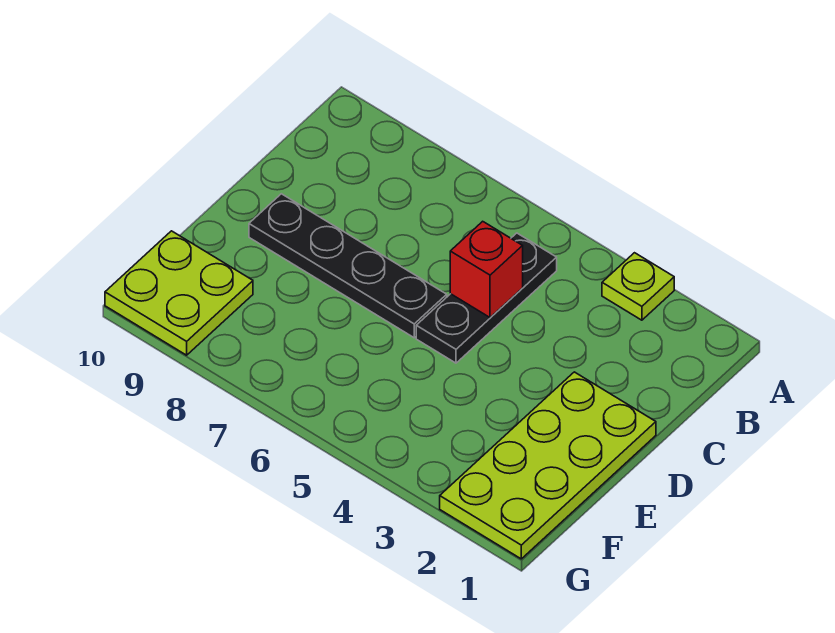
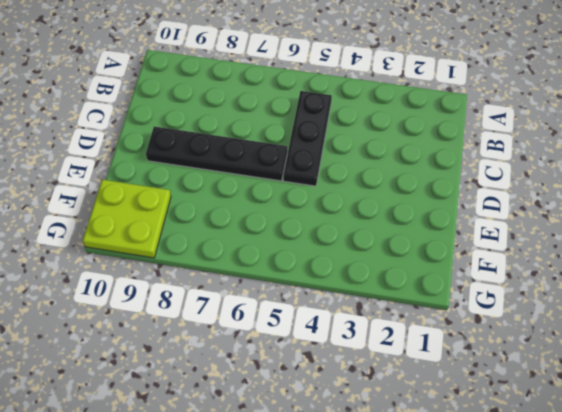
none -> lime 1x1 plate [602,253,674,320]
none -> lime 2x4 plate [440,372,656,559]

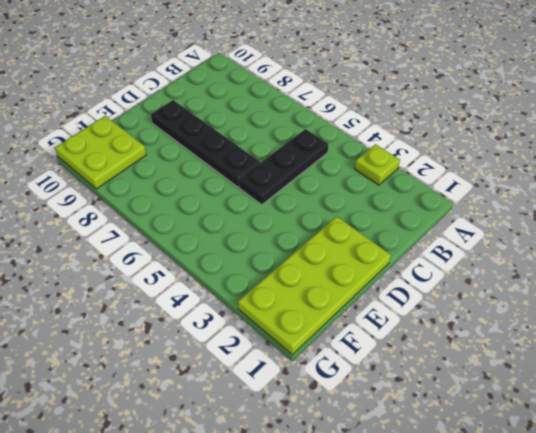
none -> red 1x1 brick [450,221,523,317]

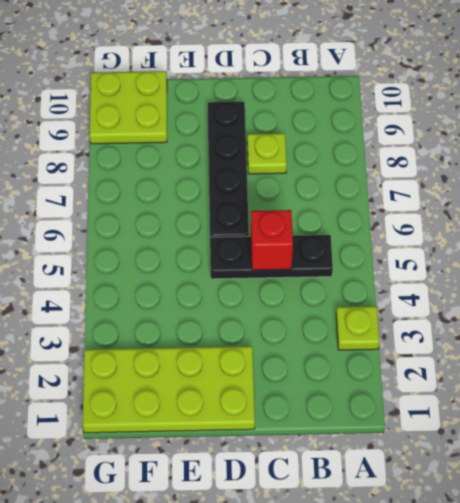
lime 1x1 plate [247,133,287,174] -> none

